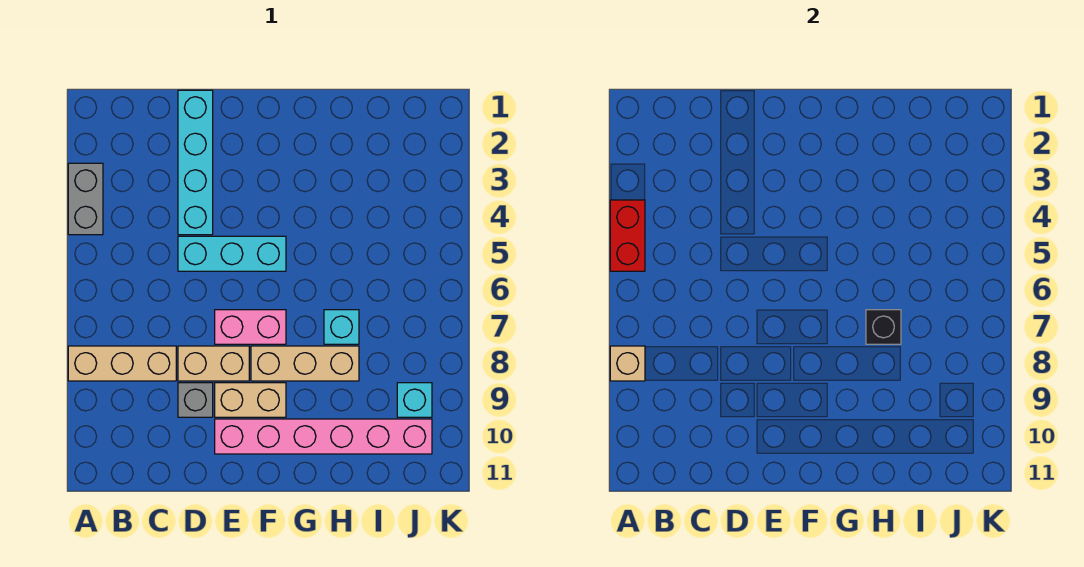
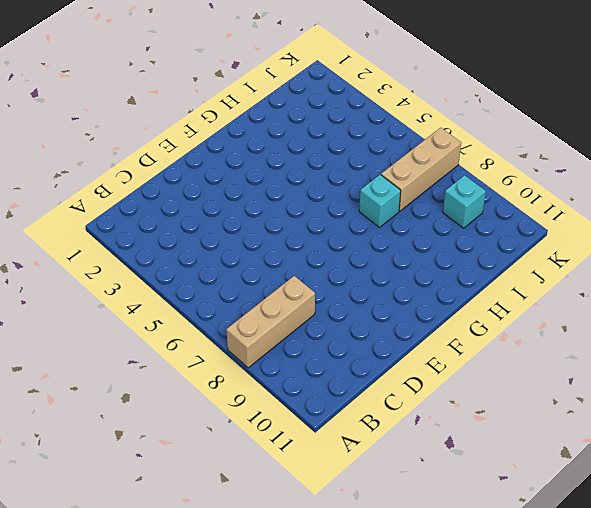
tan 1x3 brick [381,128,461,211] -> tan 1x3 brick moved to [251,346,359,381]
none -> grey 1x2 brick [68,163,103,235]
none -> cyan 1x4 brick [178,90,213,235]
none -> cyan 1x3 brick [178,236,286,271]

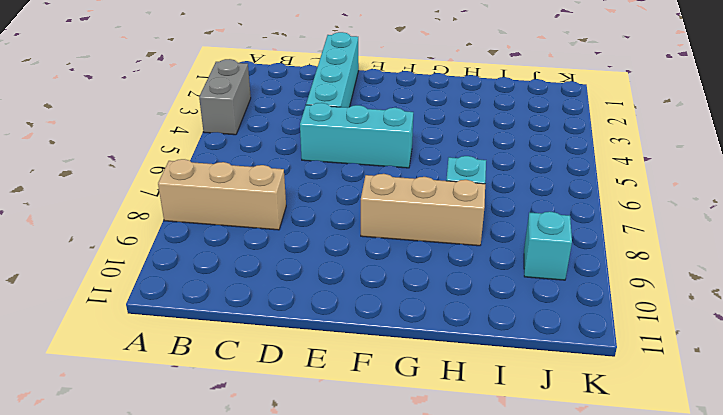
none -> tan 1x2 brick [178,346,249,381]
none -> grey 1x1 brick [178,383,213,417]
none -> pink 1x2 brick [215,310,286,344]

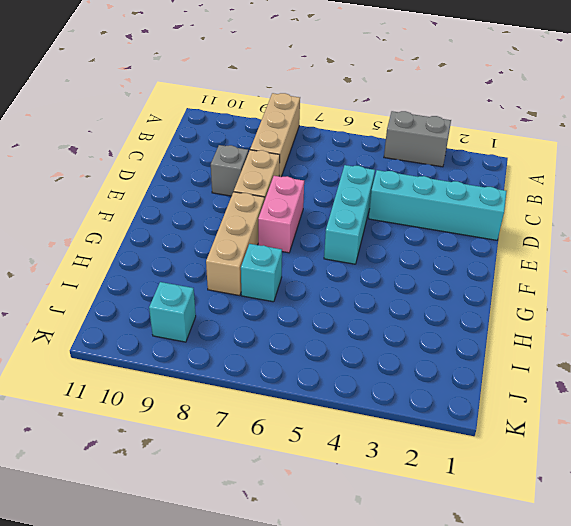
none -> tan 1x2 brick [215,383,286,417]
none -> pink 1x6 brick [215,419,432,454]
none -> red 1x2 brick [610,200,645,271]

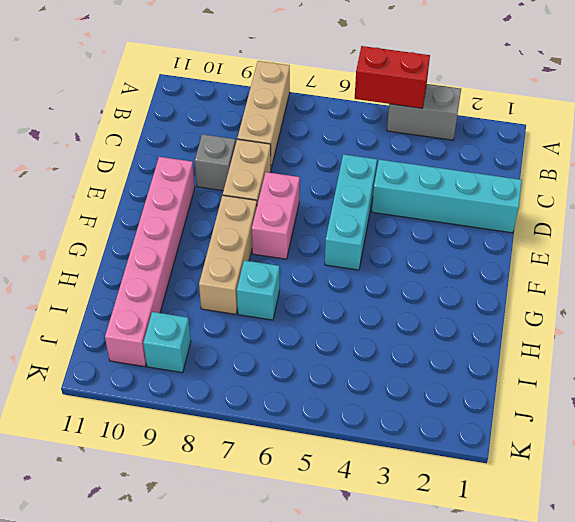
none -> tan 1x2 brick [215,383,286,417]
none -> tan 1x1 brick [610,346,645,381]
none -> black 1x1 brick [866,310,901,344]

